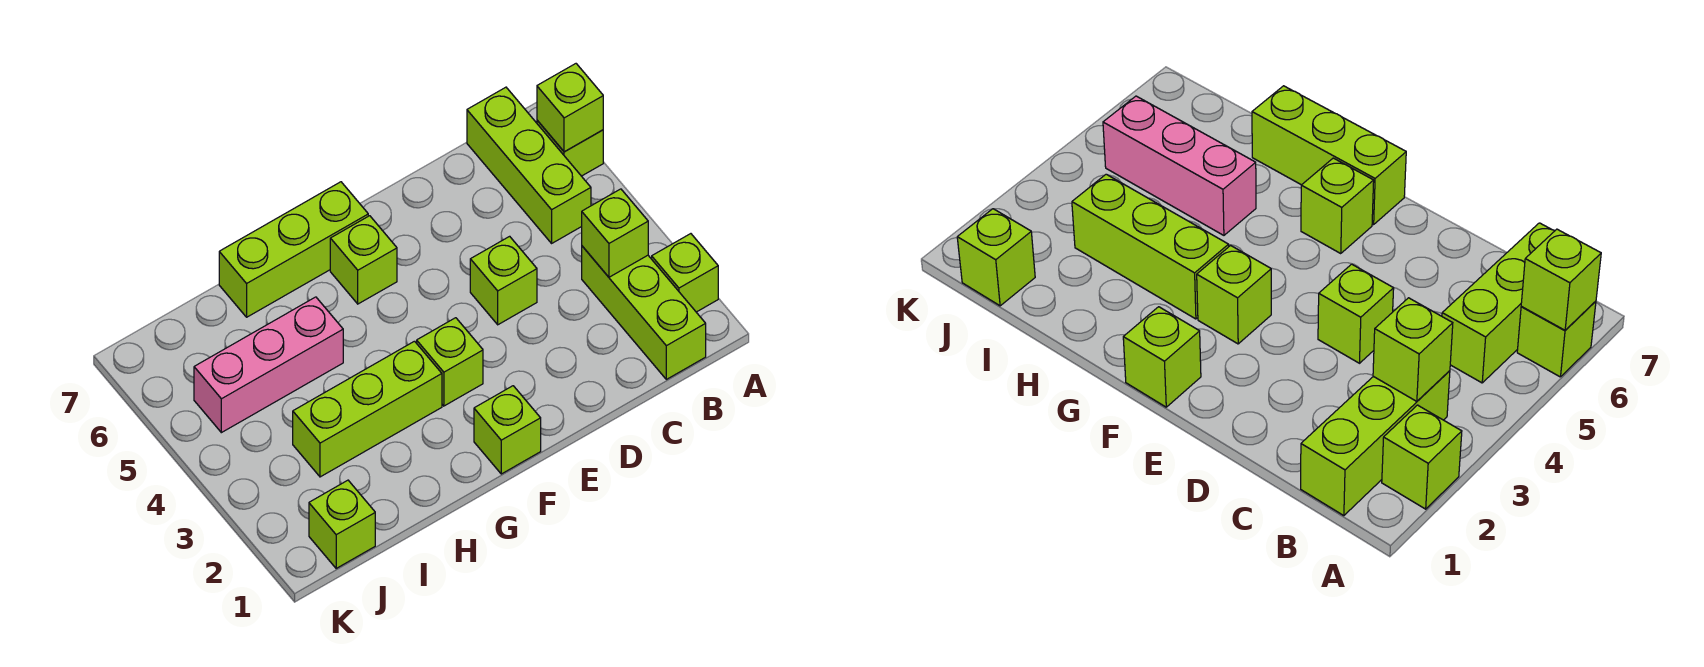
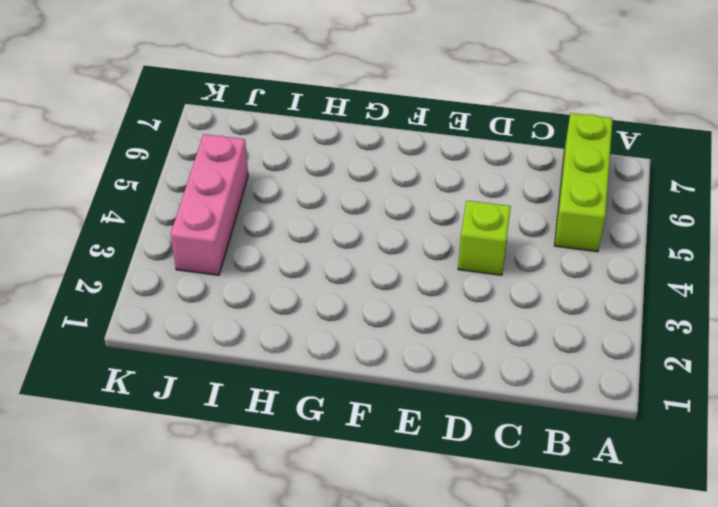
pink 1x3 brick [171,134,248,275] -> pink 1x3 brick turned to [194,297,343,433]
none -> lime 1x1 brick [652,234,718,312]
none -> lime 1x1 brick [537,120,603,176]
none -> lime 1x3 brick [582,246,706,379]

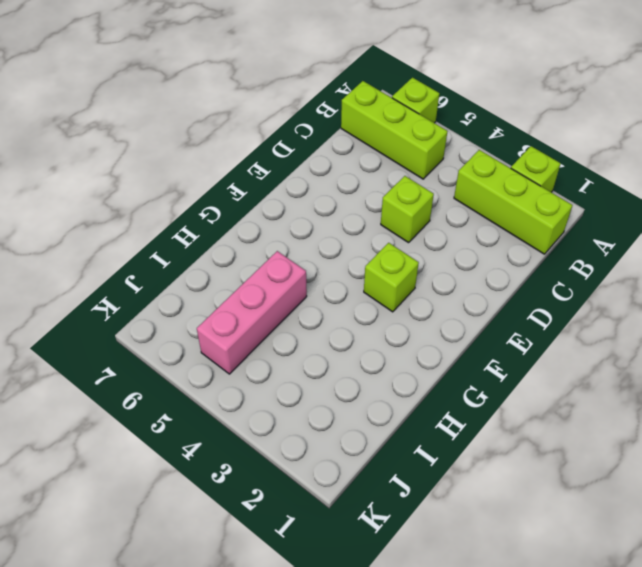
none -> lime 1x1 brick [474,386,541,474]
none -> lime 1x1 brick [330,216,397,304]
none -> lime 1x3 brick [219,182,368,317]

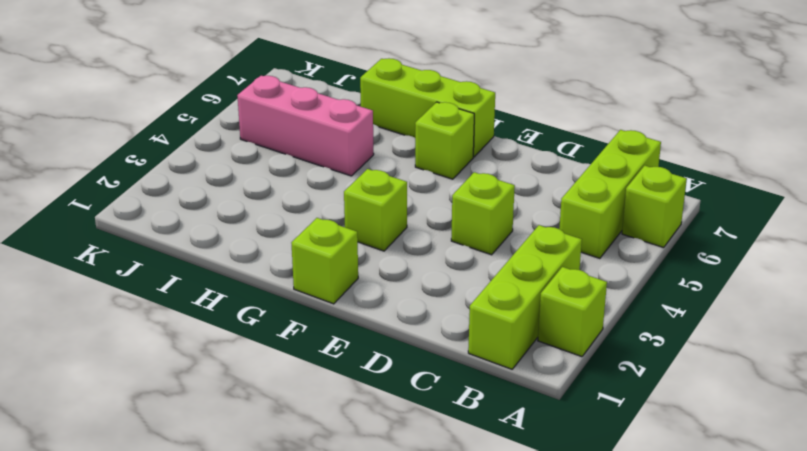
none -> lime 1x3 brick [293,341,442,477]
none -> lime 1x1 brick [309,480,375,568]
none -> lime 1x1 brick [537,64,603,152]

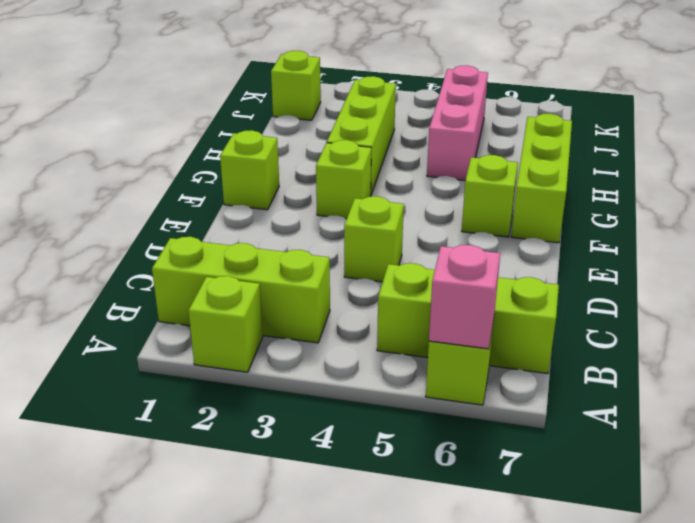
pink 1x1 brick [429,245,500,349] -> lime 1x1 brick [537,64,603,152]
none -> lime 1x1 brick [582,189,648,277]

